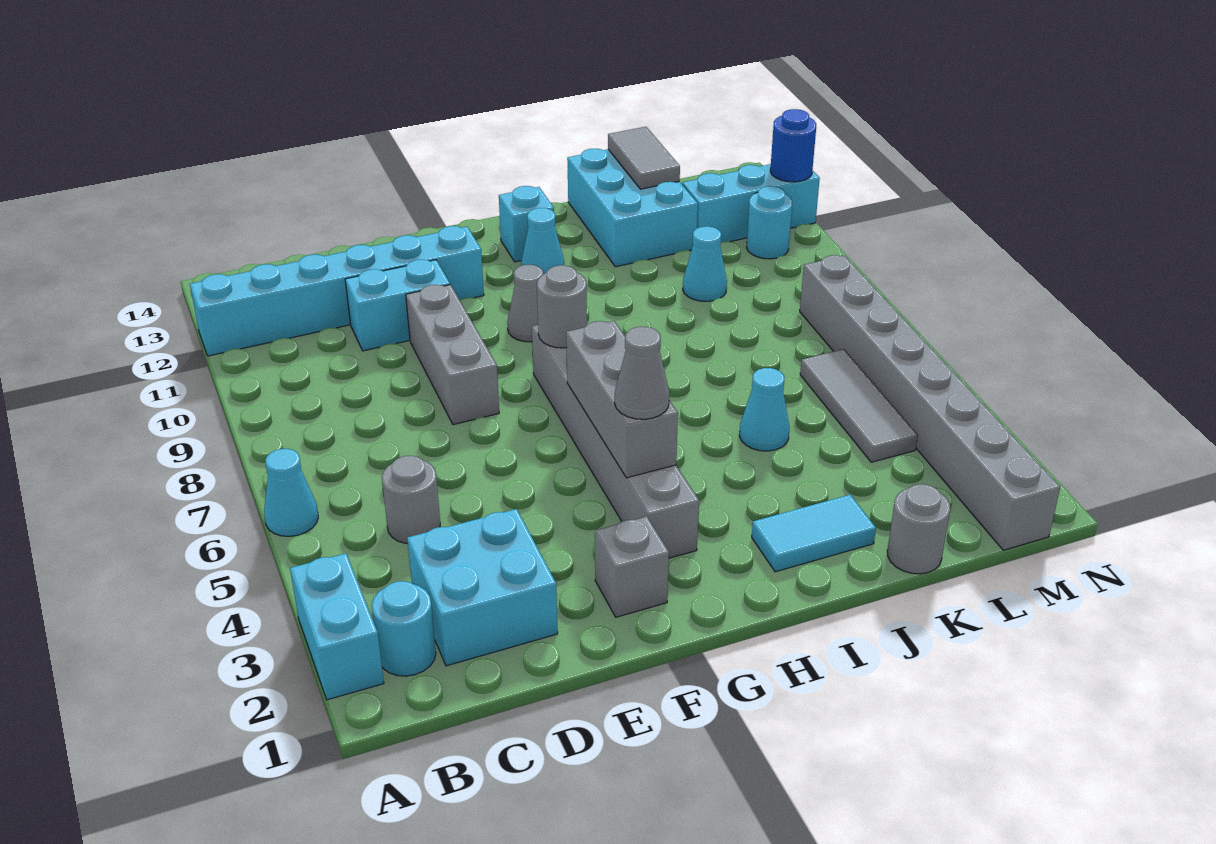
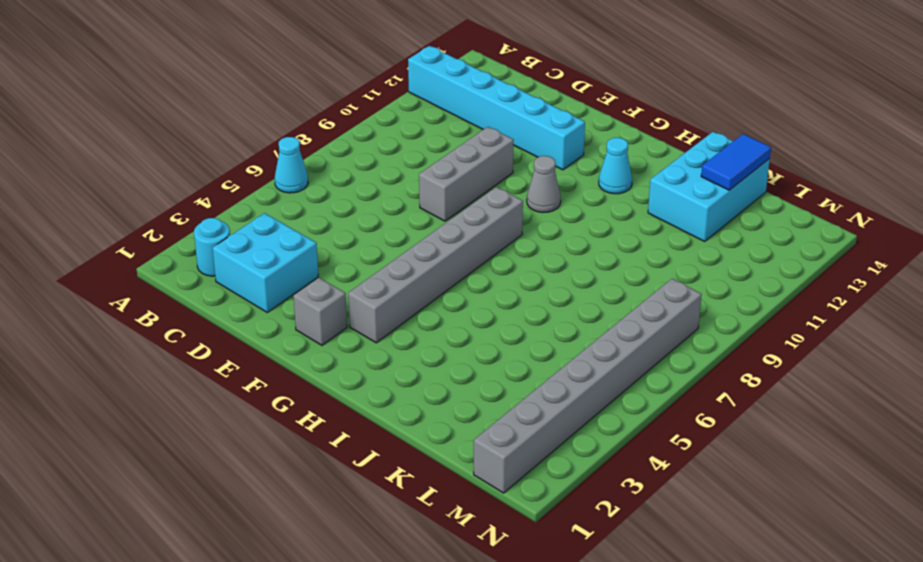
blue 1x2 tile [701,134,771,190] -> grey 1x2 tile [608,127,680,189]
none -> cyan 1x2 brick [290,553,384,700]
none -> grey 1x1 round brick [382,456,440,543]
none -> cyan 1x2 brick [345,260,450,351]

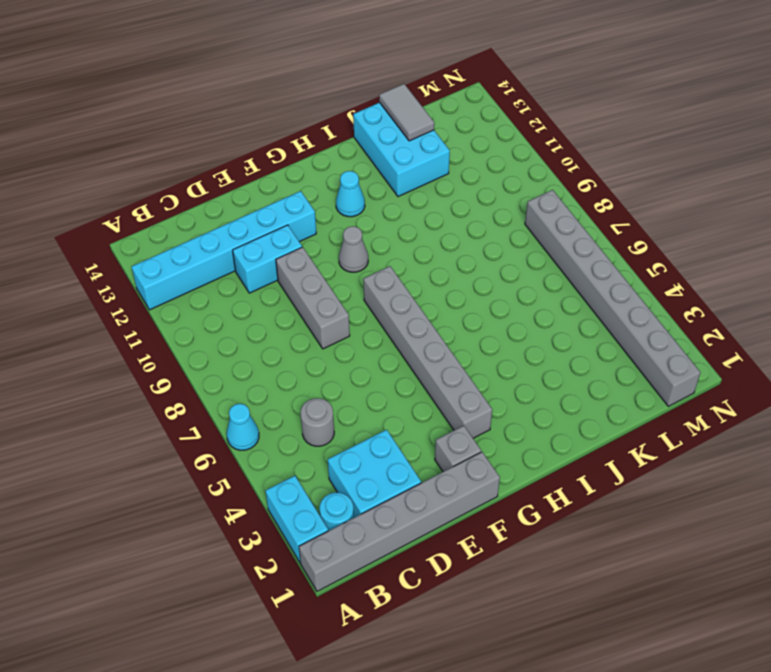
grey 1x6 brick [299,452,500,591] -> none
none -> cyan 1x1 brick [499,186,554,262]
none -> cyan 1x2 tile [752,495,876,572]
none -> cyan 1x1 cone [740,368,789,451]

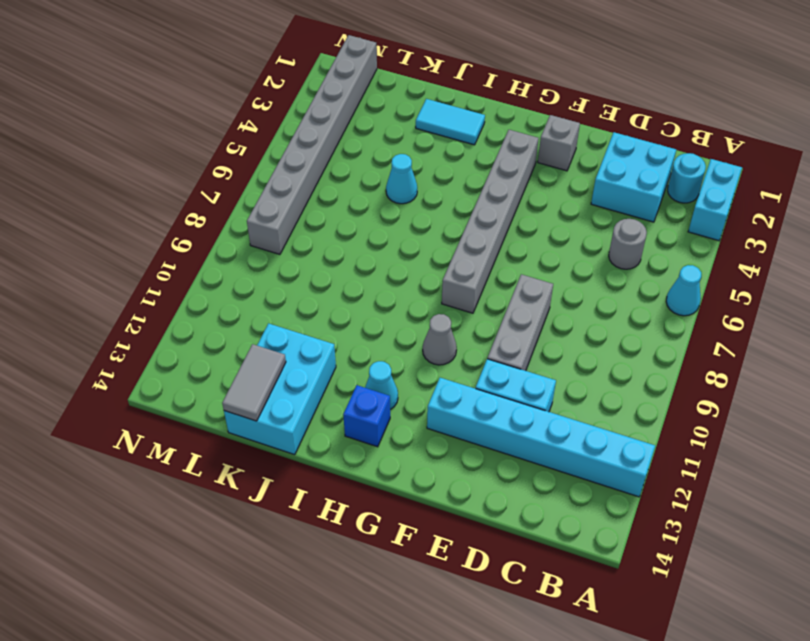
blue 1x1 brick [343,385,390,447] -> cyan 1x1 brick [499,186,554,262]
none -> grey 1x1 round brick [887,484,950,574]
none -> cyan 1x1 cone [683,226,727,301]
none -> grey 1x3 tile [800,349,918,462]

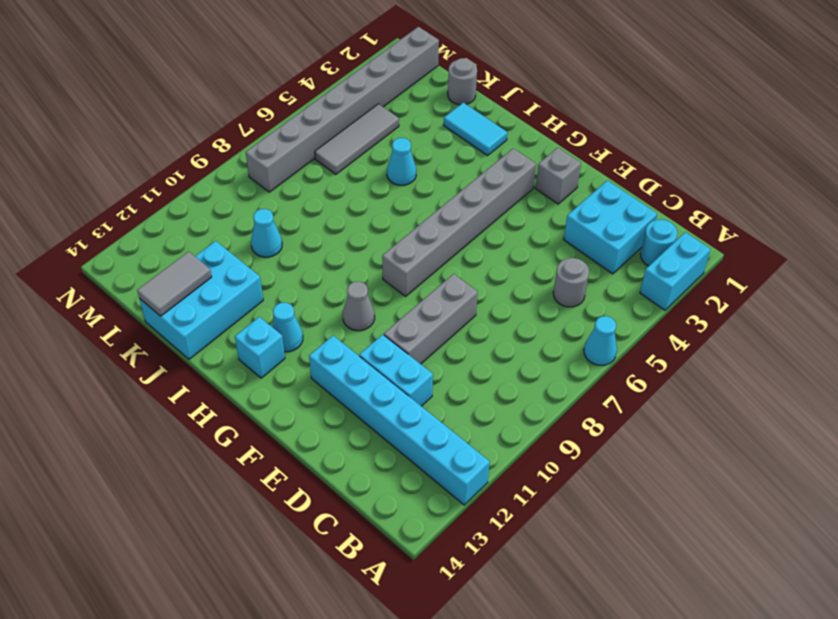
none -> cyan 1x3 brick [682,164,820,242]
none -> cyan 1x1 round brick [747,186,792,259]
none -> grey 1x3 brick [566,321,678,478]

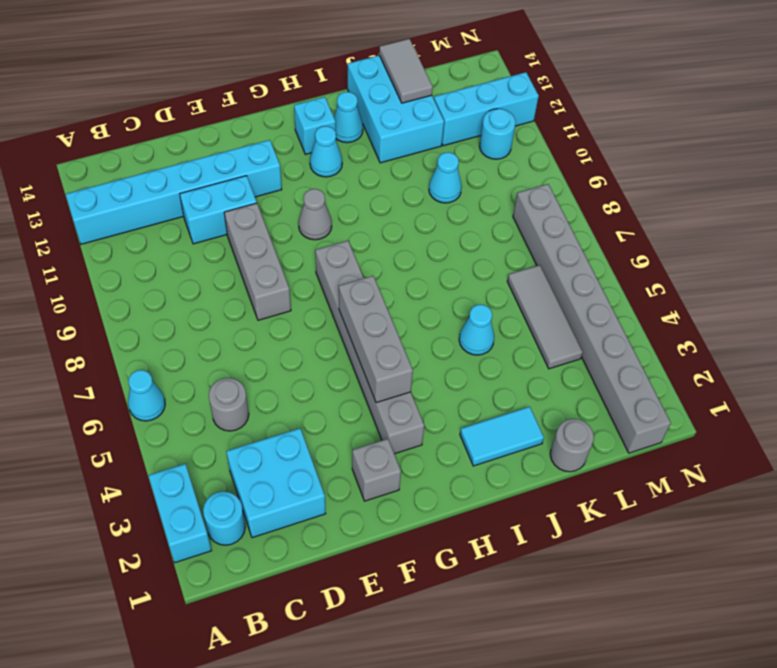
cyan 1x1 cone [334,92,363,143] -> none
none -> grey 1x1 round brick [537,265,587,348]
none -> blue 1x1 round brick [770,109,816,182]
none -> grey 1x1 cone [615,327,669,419]

